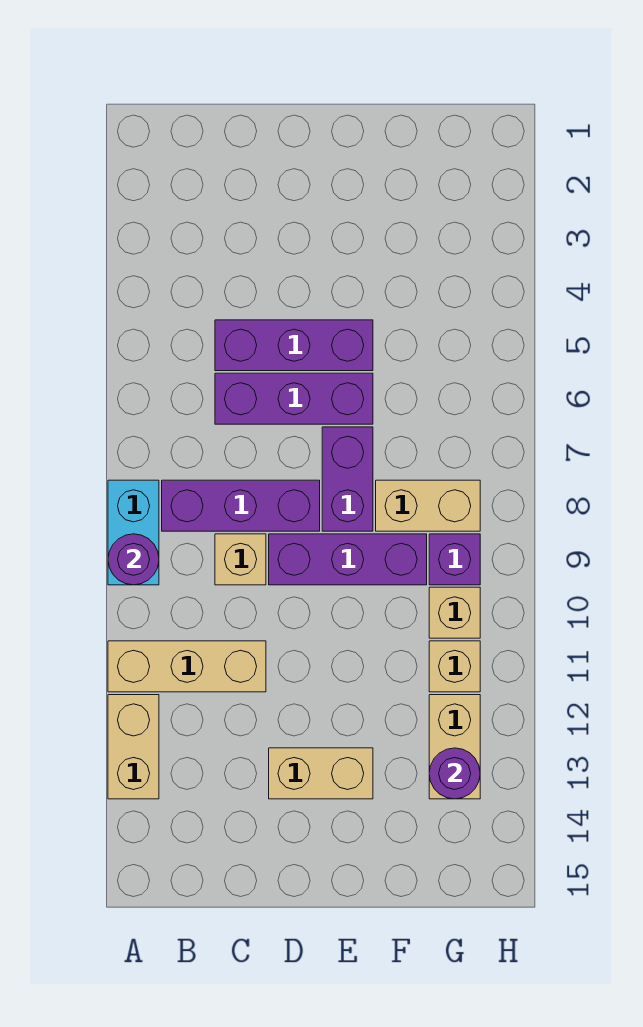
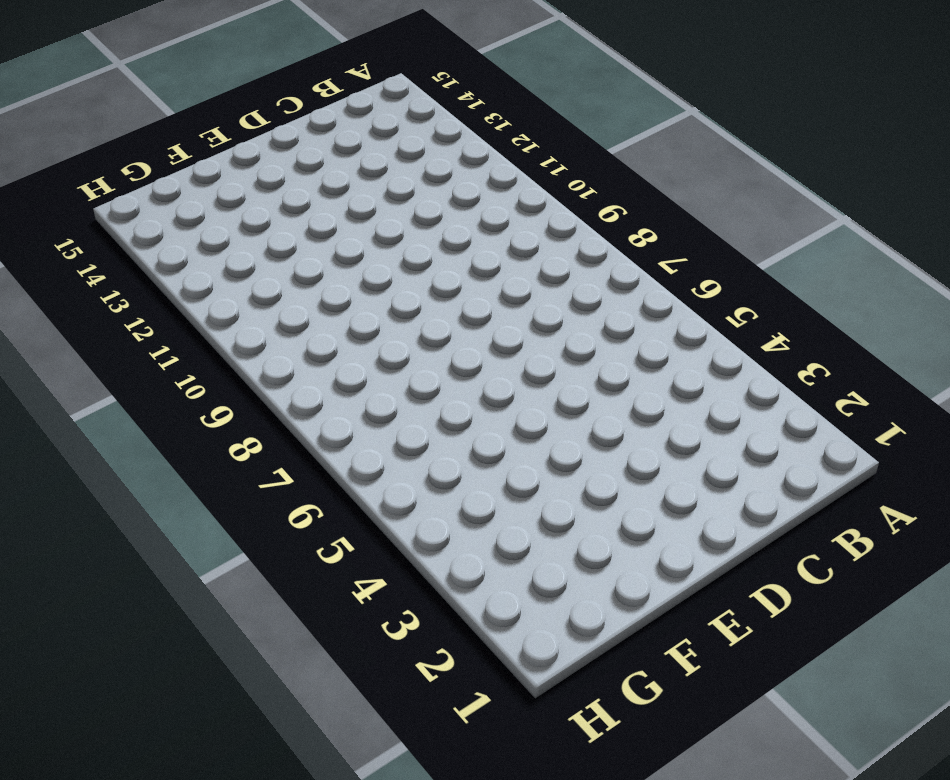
none -> cyan 1x2 brick [108,480,159,585]
none -> tan 1x3 brick [108,641,266,692]
none -> tan 1x2 brick [108,695,159,799]

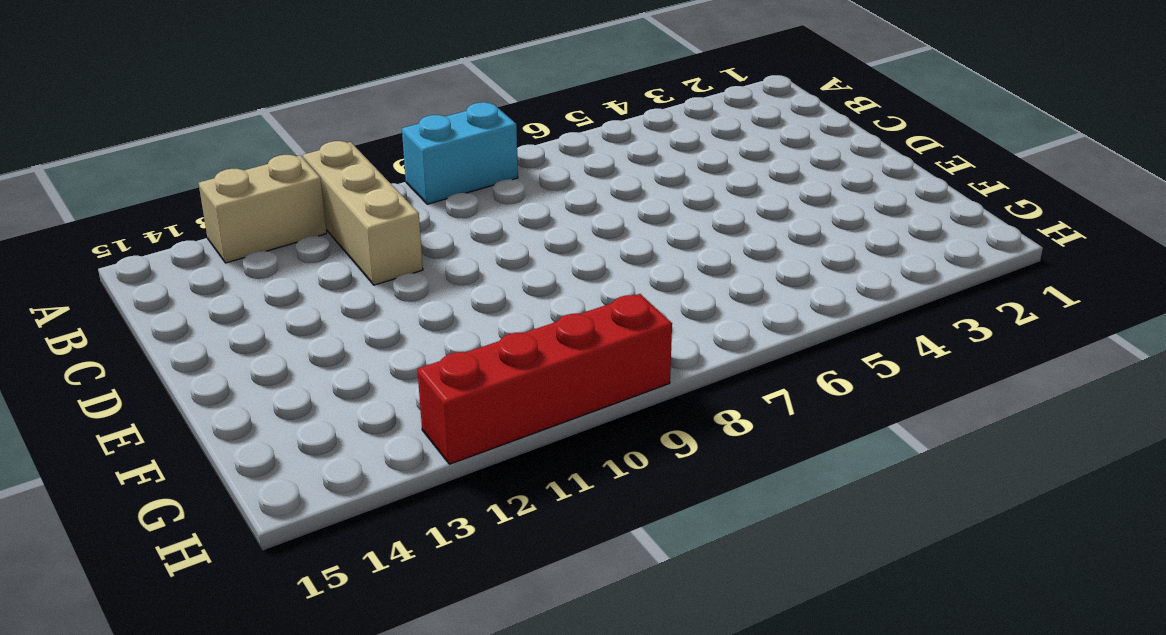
red 1x4 brick [417,294,672,464] -> none
none -> purple 1x3 brick [162,480,320,531]
none -> purple 1x3 brick [215,320,373,371]
none -> purple 1x3 brick [215,373,373,424]

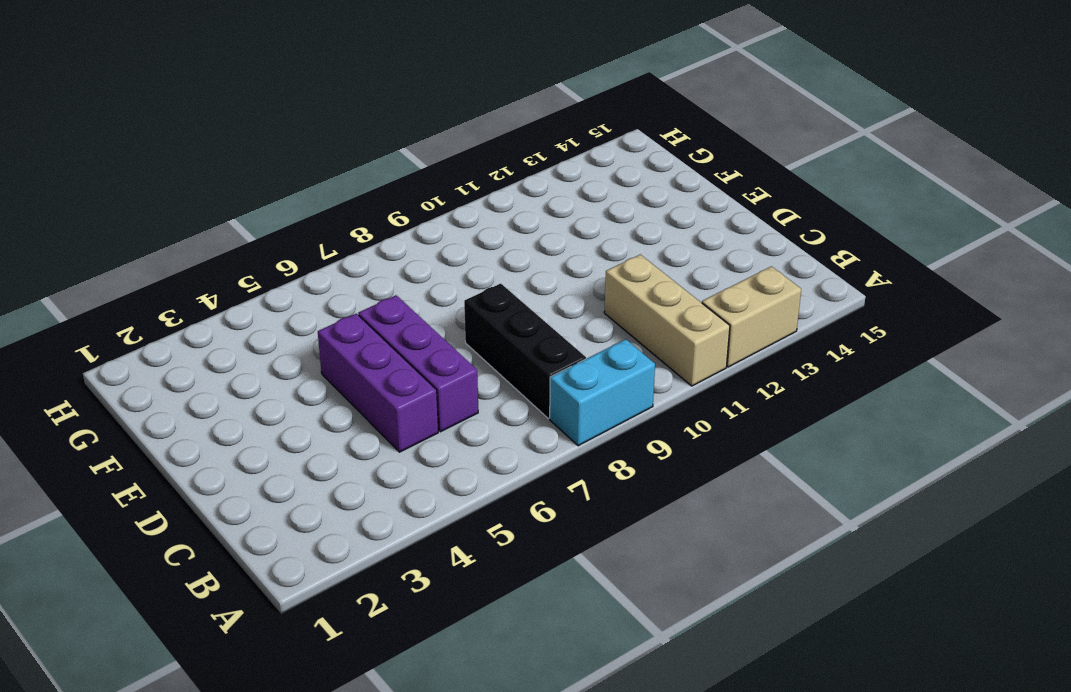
black 1x3 brick [464,284,586,419] -> purple 1x3 brick [162,480,320,531]
none -> tan 1x1 brick [215,534,266,585]
none -> purple 1x3 brick [269,534,427,585]
none -> tan 1x2 brick [269,748,373,799]

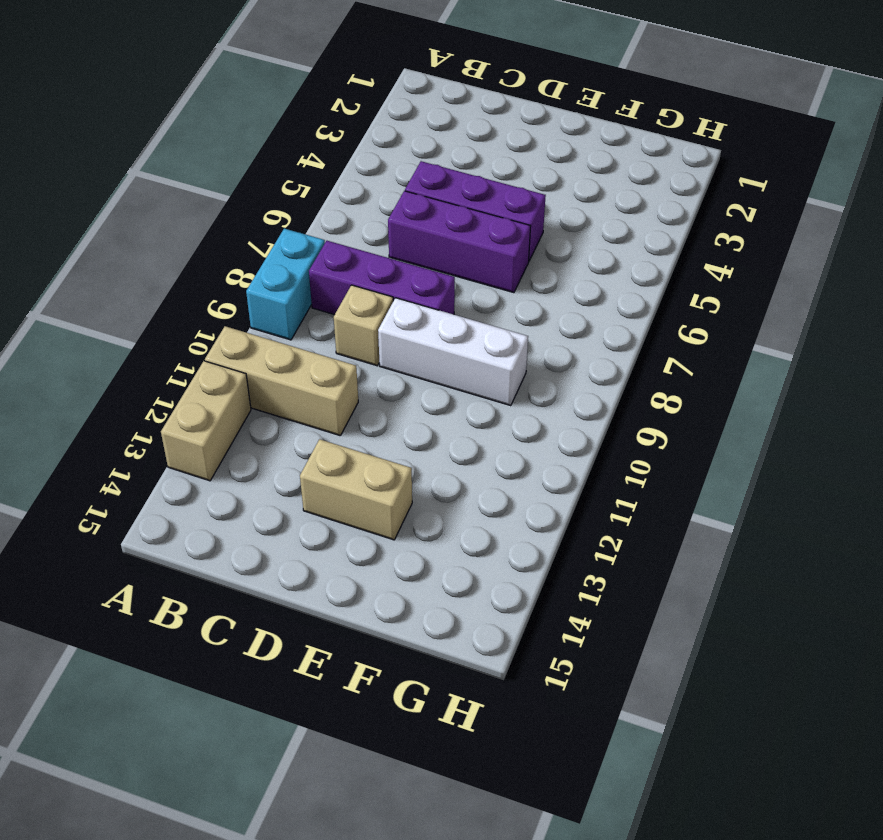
white 1x3 brick [378,298,528,406] -> purple 1x3 brick [269,534,427,585]
none -> purple 1x2 brick [322,427,373,531]
none -> tan 1x2 brick [376,480,480,531]
none -> purple 1x1 brick [429,534,480,585]

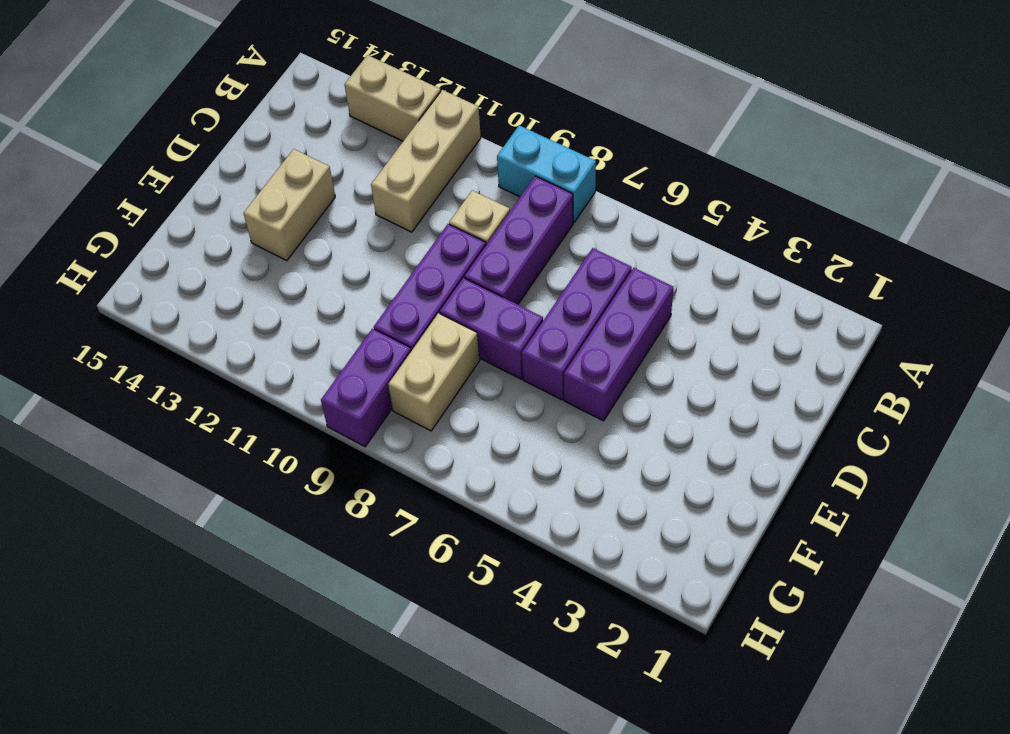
purple 1x2 brick [321,329,411,447] -> purple 1x1 brick [429,534,480,585]
none -> tan 1x1 brick [429,587,480,638]
none -> tan 1x1 brick [429,641,480,692]
none -> tan 1x2 brick [429,695,480,799]

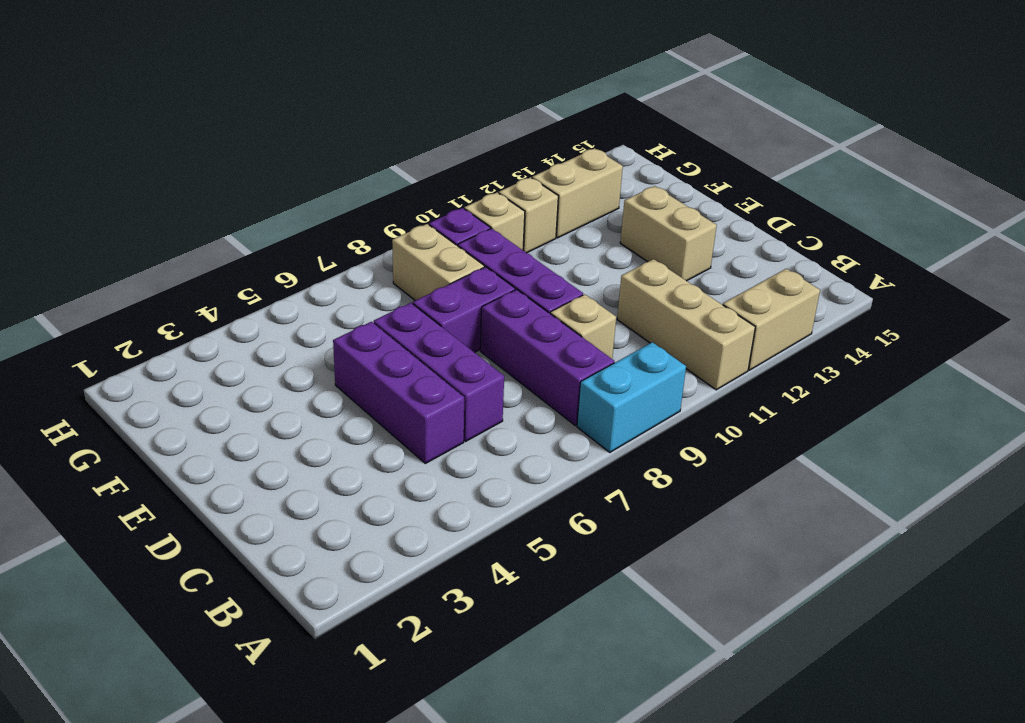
none -> purple 1x1 round brick [108,534,159,585]
none -> purple 1x1 round brick [429,748,480,799]

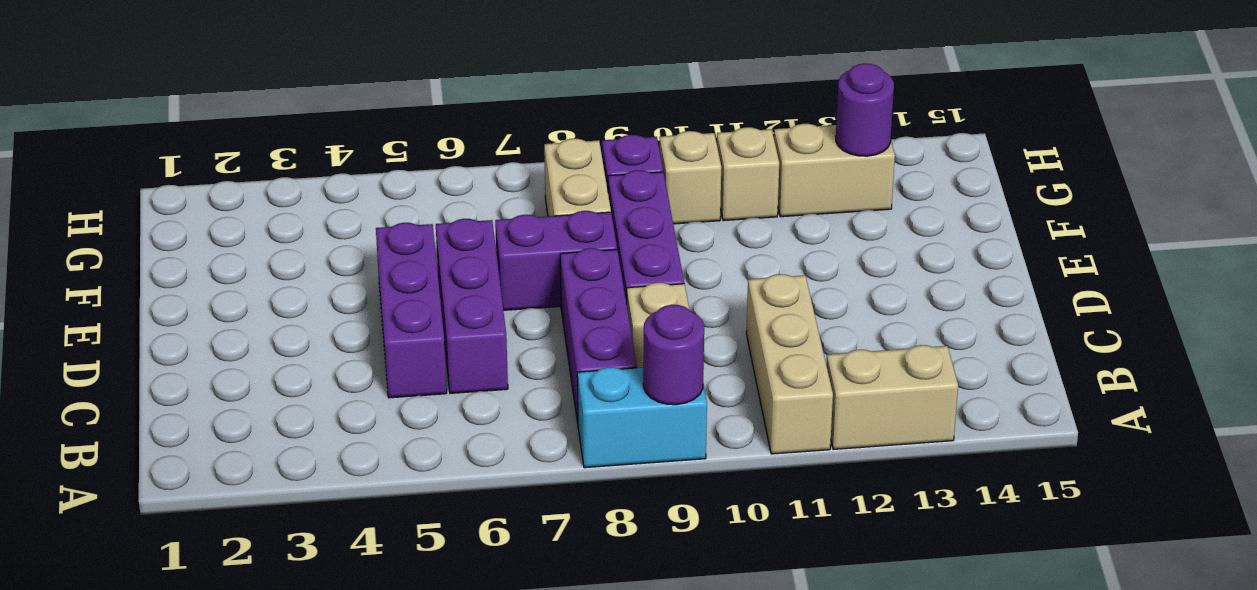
none -> tan 1x2 brick [269,748,373,799]

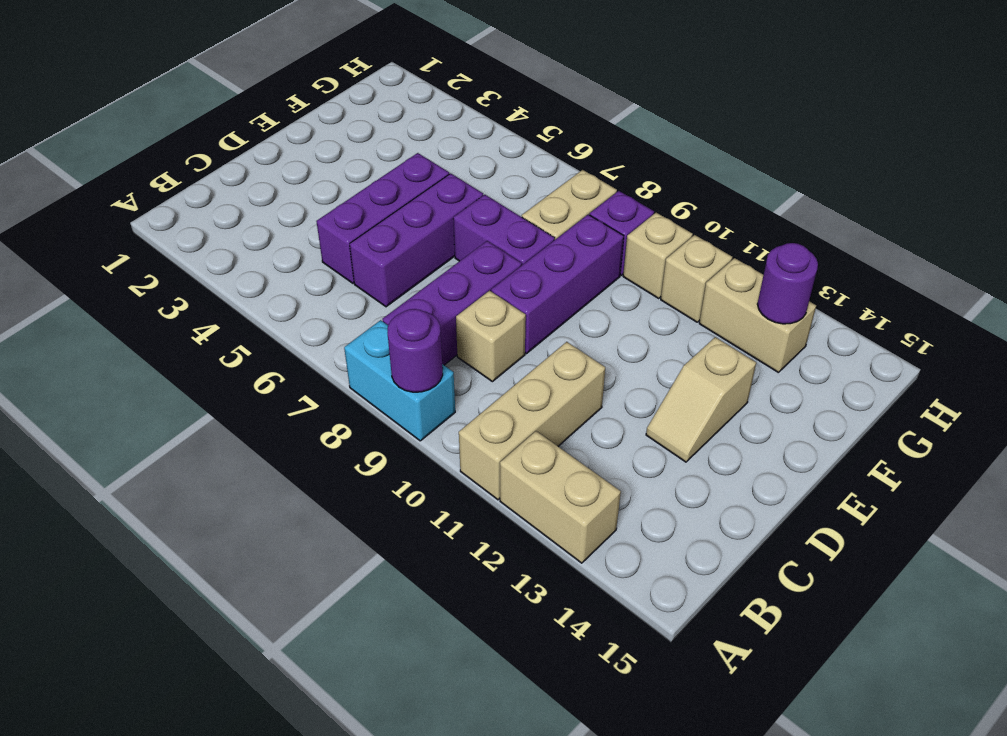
tan 1x2 slope [646,337,756,462] -> tan 1x2 brick [269,748,373,799]

